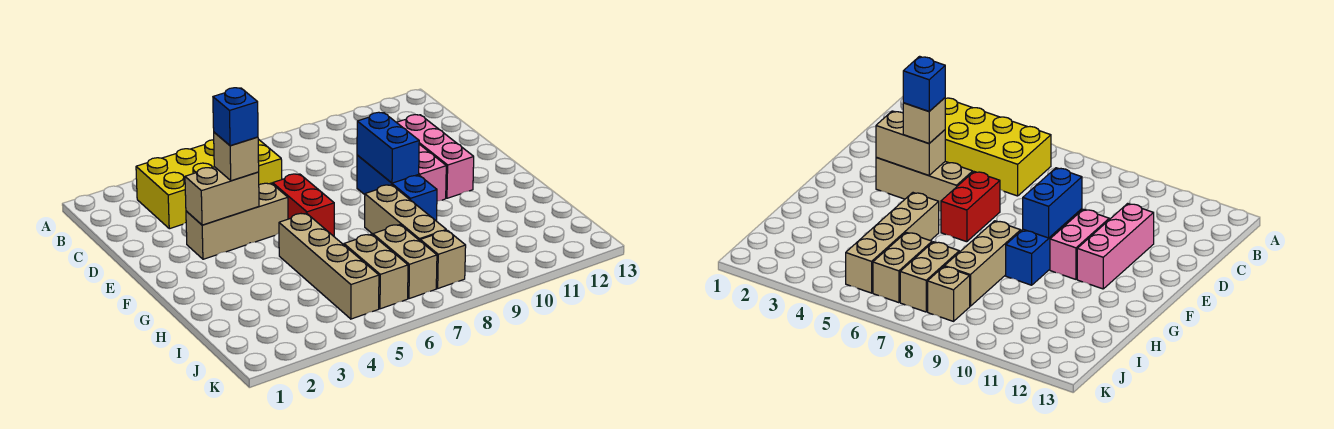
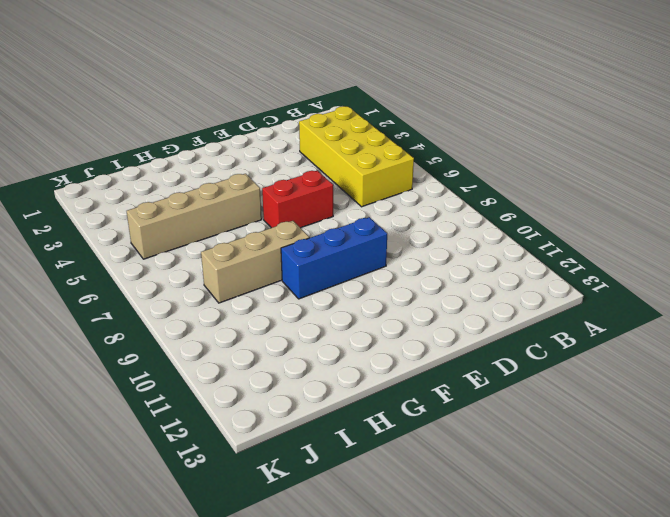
none -> pink 1x3 brick [397,115,474,198]
none -> tan 1x3 brick [186,183,288,259]
none -> pink 1x2 brick [418,144,446,201]

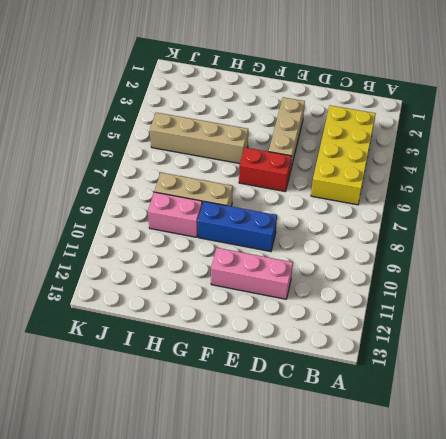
pink 1x2 brick [148,192,202,237] -> pink 1x2 brick moved to [418,144,446,201]
none -> tan 1x2 brick [344,234,408,309]
none -> tan 1x2 brick [373,225,437,299]
none -> tan 1x1 brick [420,230,466,288]

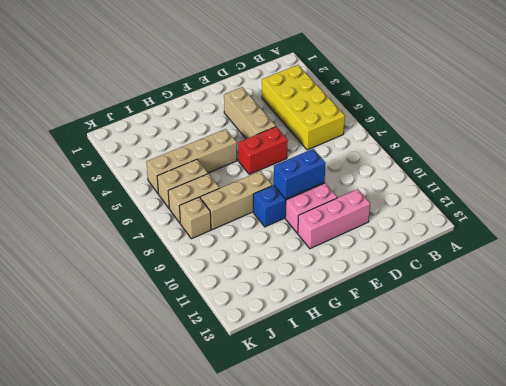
none -> tan 1x2 brick [185,167,259,225]
none -> tan 1x1 brick [214,132,259,181]
none -> blue 1x1 brick [213,88,258,146]

